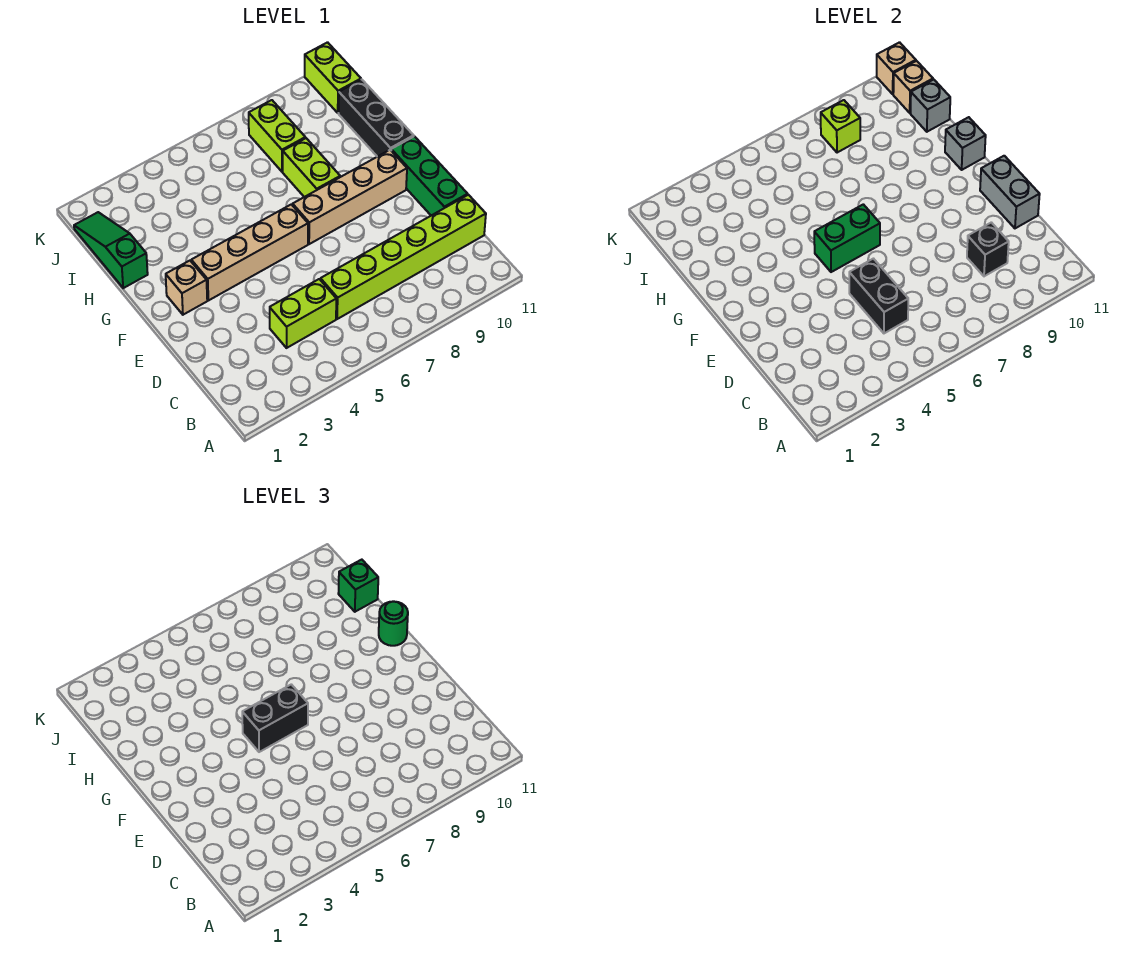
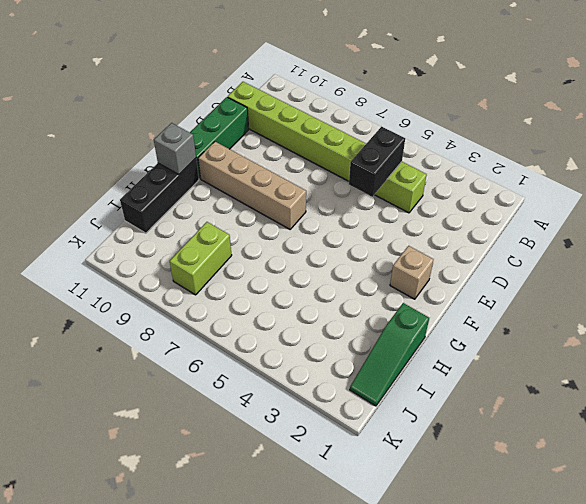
none -> tan 1x4 brick [191,204,308,301]
none -> lime 1x2 brick [283,138,340,197]
none -> lime 1x2 brick [305,42,361,113]

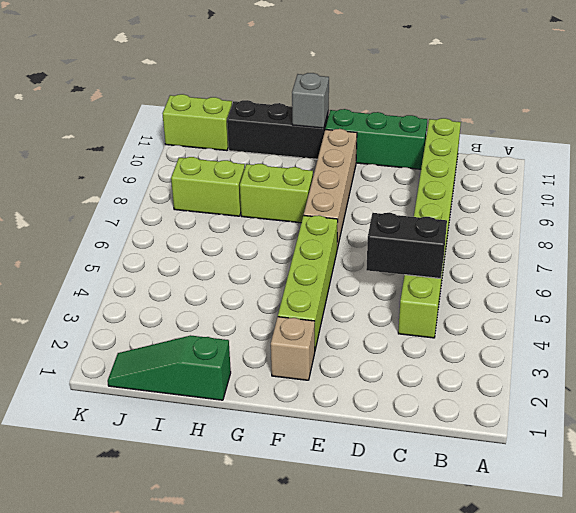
lime 1x4 brick [278,215,338,349] -> tan 1x4 brick [191,204,308,301]
none -> black 1x1 brick [967,222,1009,276]
none -> grey 1x2 brick [980,156,1040,228]
none -> green 1x2 brick [814,204,880,272]

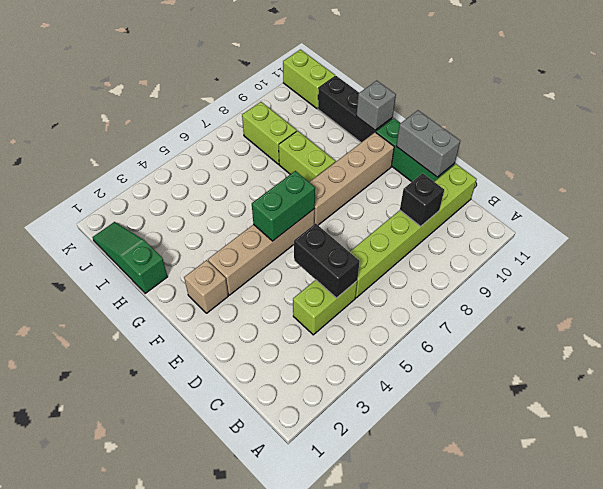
none -> grey 1x1 brick [910,80,950,132]
none -> lime 1x1 brick [821,100,860,153]
none -> tan 1x1 brick [893,61,933,113]

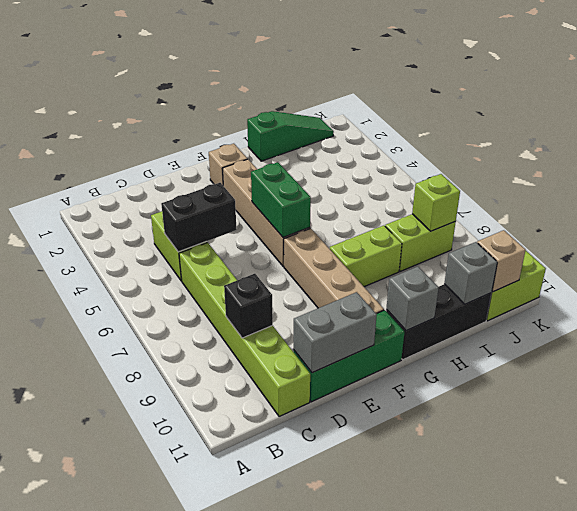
none -> tan 1x1 brick [877,42,916,94]
none -> black 1x2 brick [242,684,308,752]
none -> green 1x1 round brick [379,601,408,646]

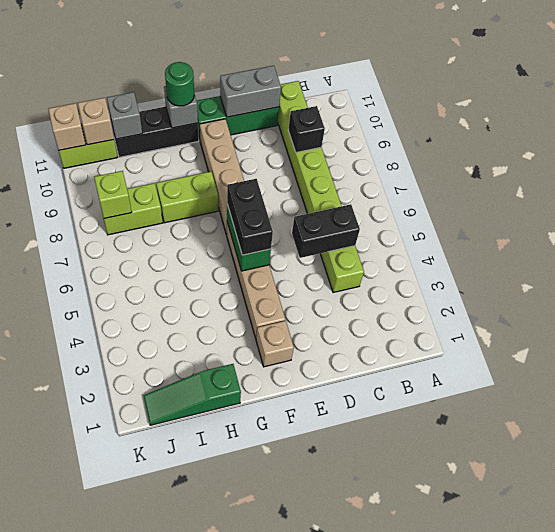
none -> green 1x1 brick [338,560,378,612]

